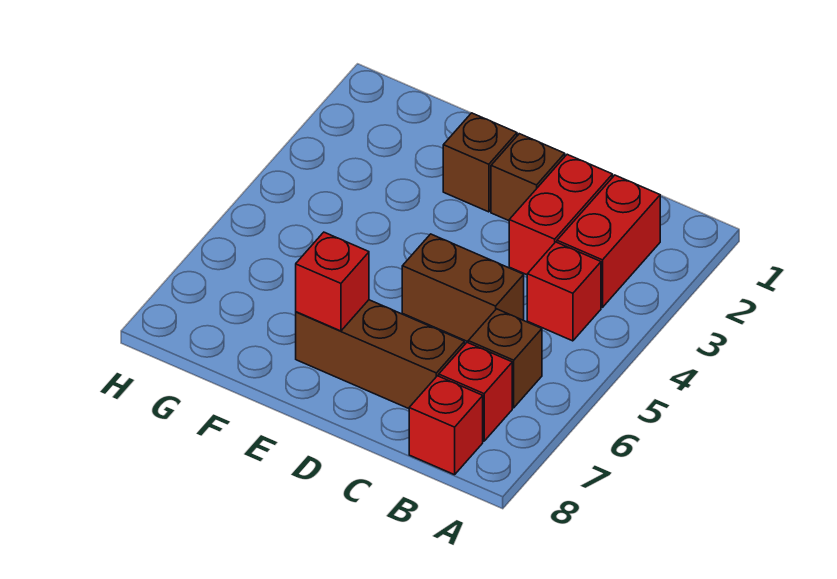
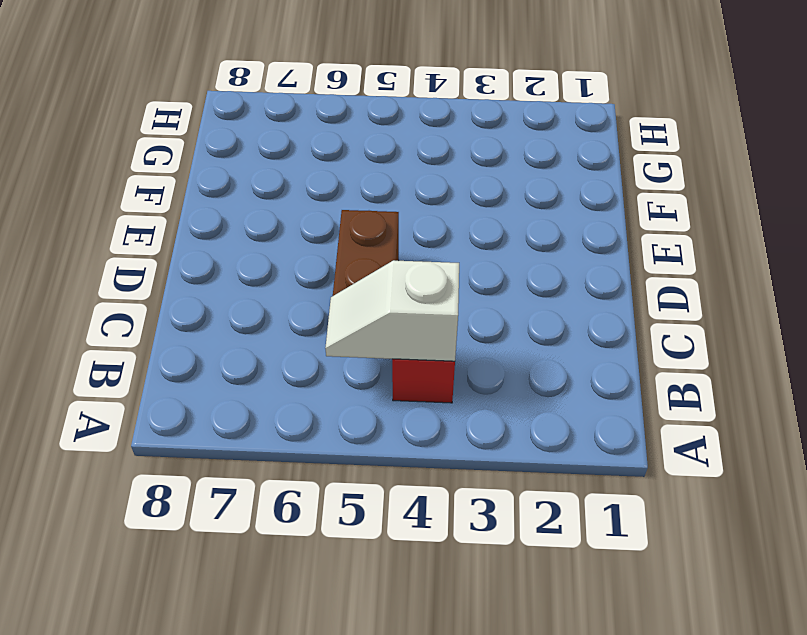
white 1x2 slope [325,260,459,361] -> none
none -> red 1x2 brick [557,175,660,307]
none -> brown 1x1 brick [468,309,542,408]

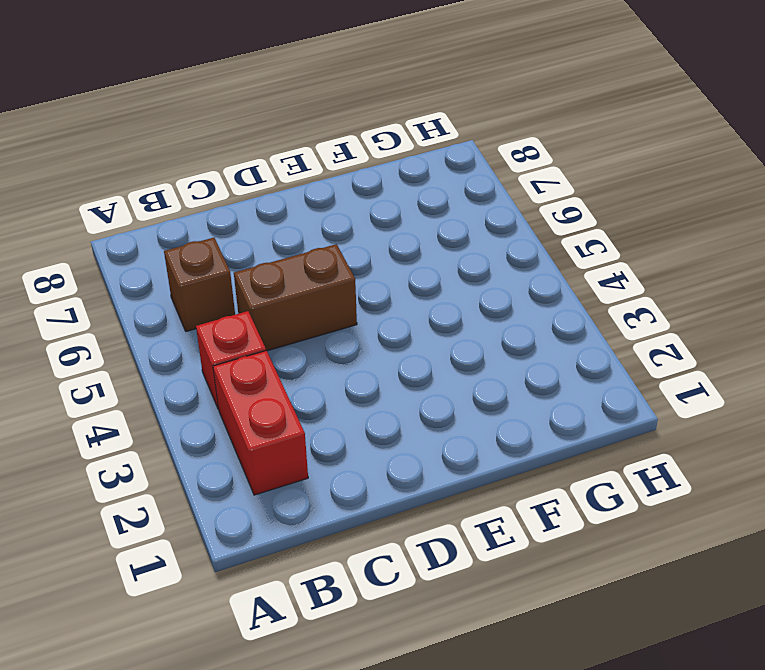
none -> red 1x1 brick [439,343,512,441]
none -> red 1x1 brick [409,376,483,475]

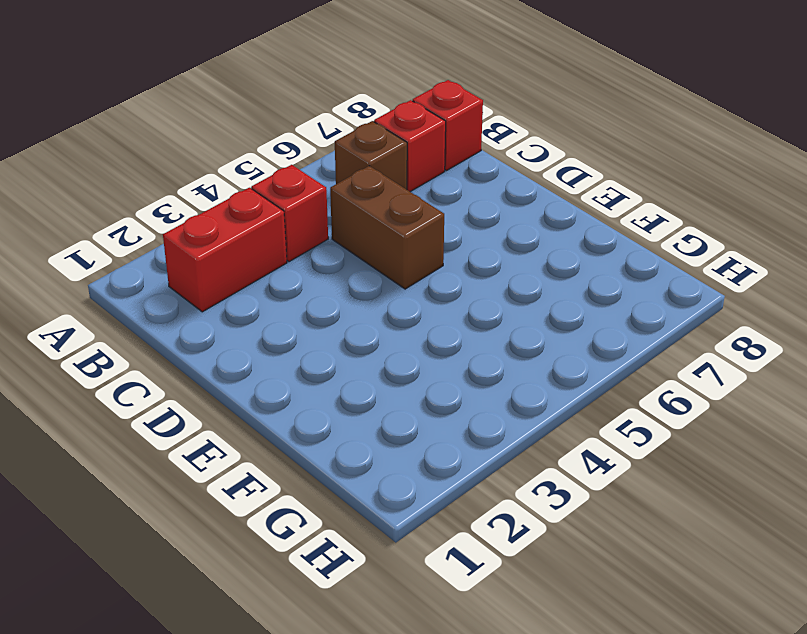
none -> red 1x2 brick [509,154,612,275]
none -> brown 1x3 brick [296,300,465,409]

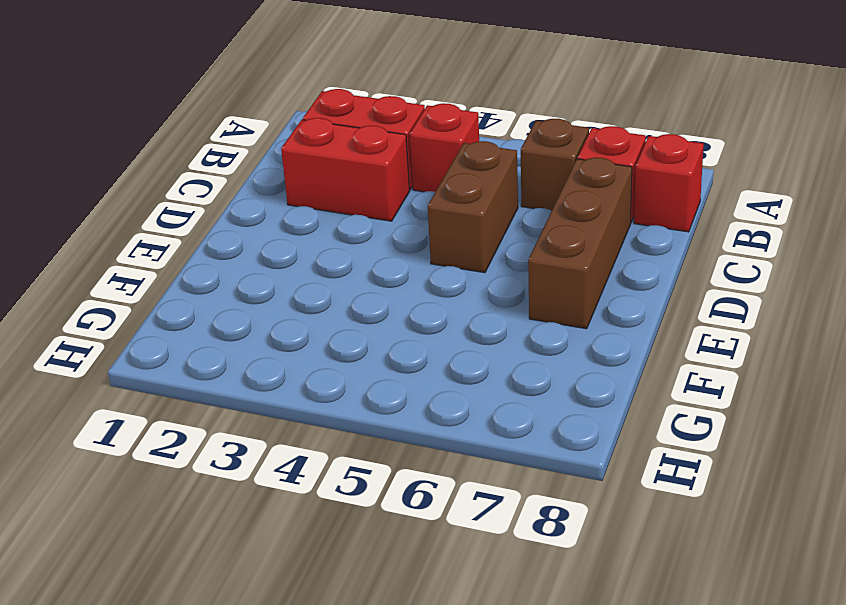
none -> brown 1x1 brick [491,134,565,221]
none -> brown 1x1 brick [443,113,517,212]

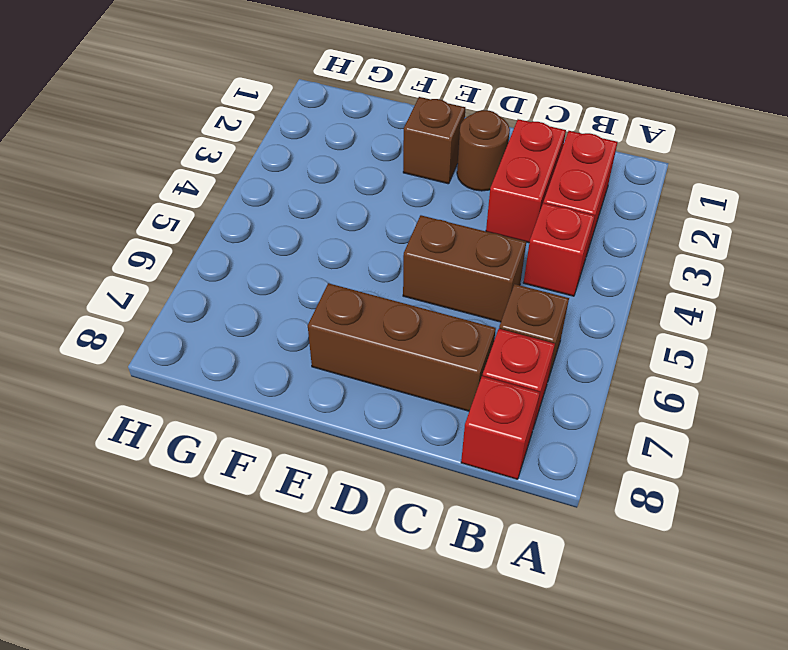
brown 1x1 round brick [457,110,510,191] -> brown 1x1 brick [491,134,565,221]
none -> red 1x1 brick [296,232,369,331]

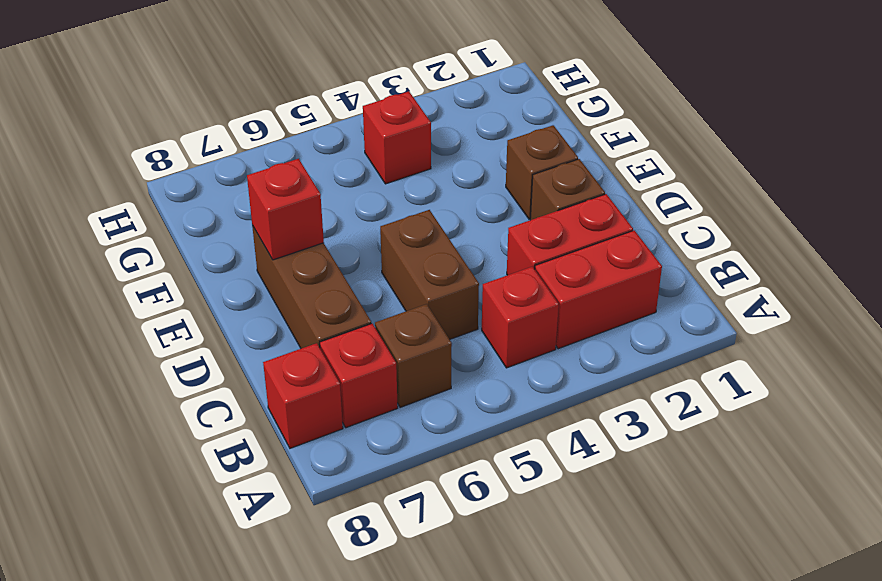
red 1x1 brick [363,91,431,184] -> none

